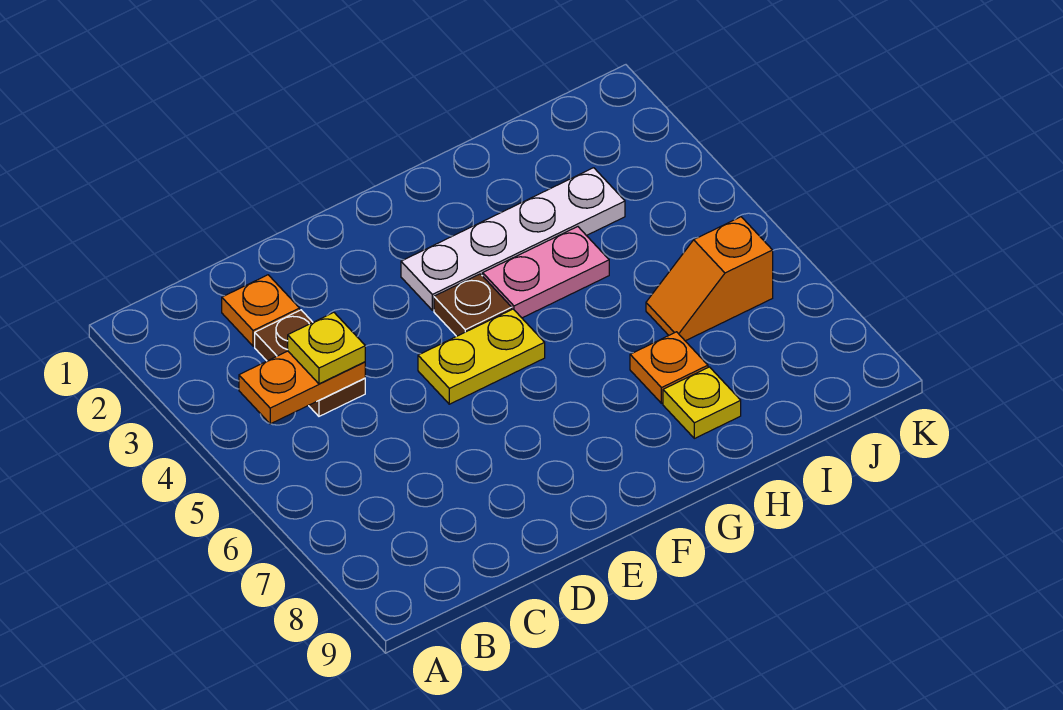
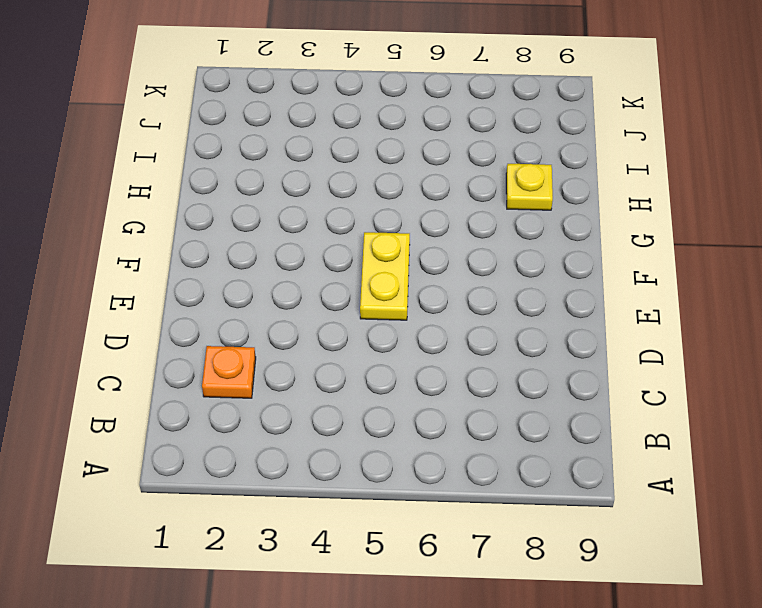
none -> brown 1x2 plate [255,310,365,416]
none -> white 1x4 plate [401,168,625,310]

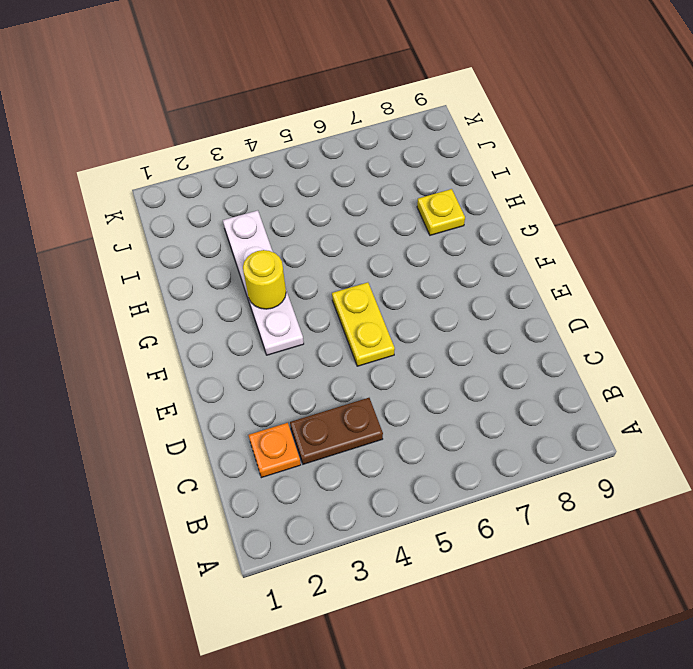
yellow 1x1 round brick [243,250,286,309] -> none
none -> brown 1x1 plate [434,274,512,336]
none -> pink 1x2 plate [483,227,609,318]

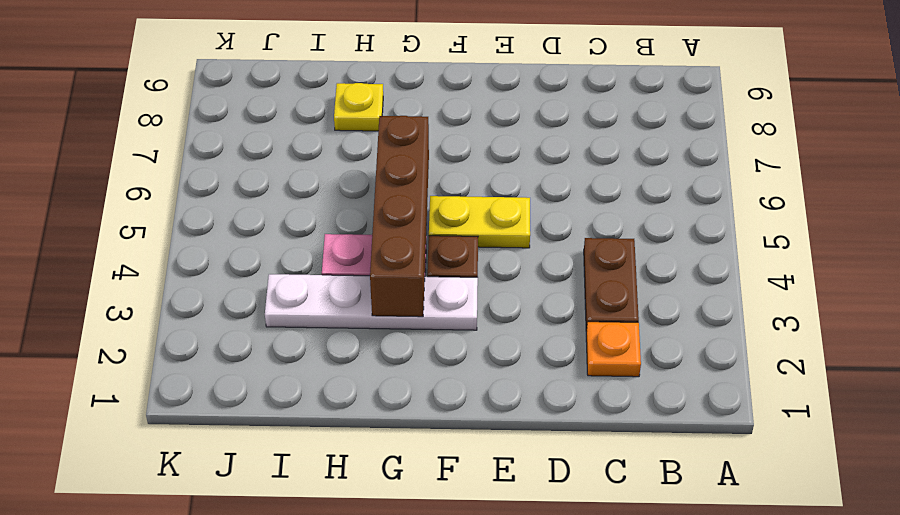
brown 1x4 brick [370,116,429,317] -> none
none -> orange 1x1 plate [630,332,708,403]
none -> orange 1x2 slope [646,217,773,341]

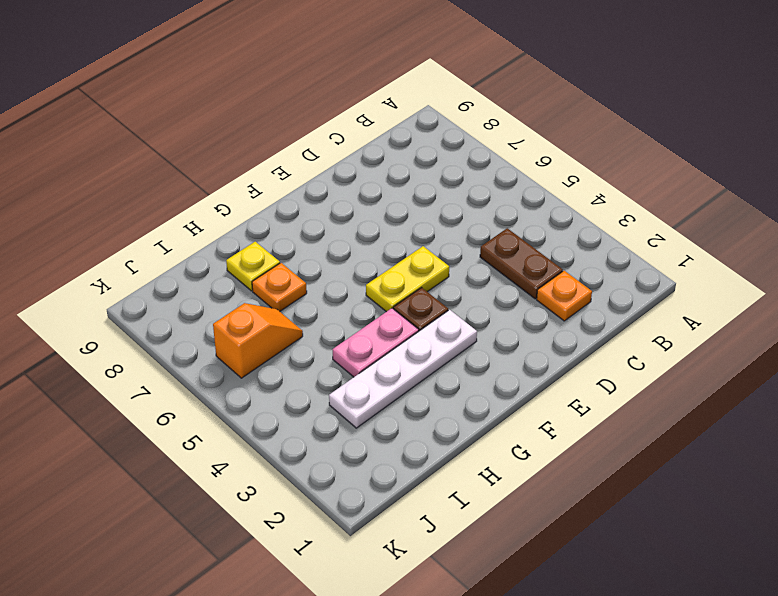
none -> orange 1x2 plate [239,351,365,424]
none -> yellow 1x1 plate [288,312,365,384]

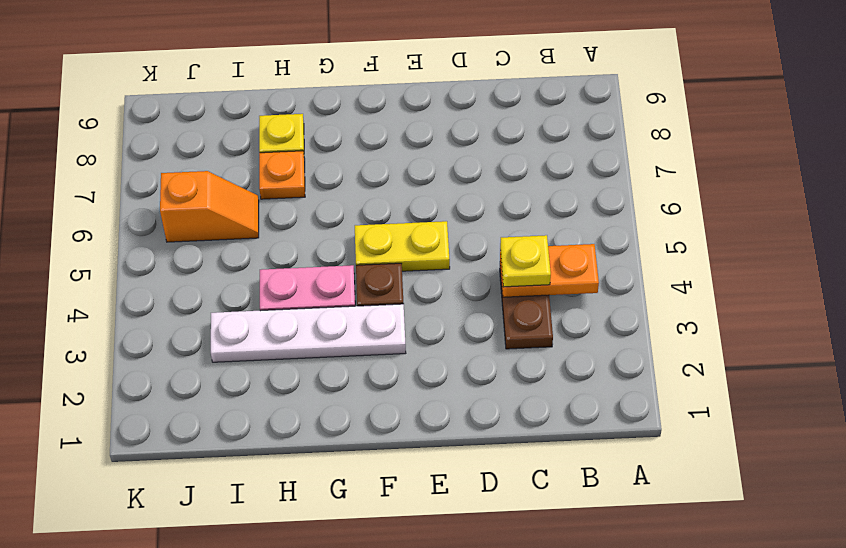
none -> orange 1x1 plate [222,275,300,346]

